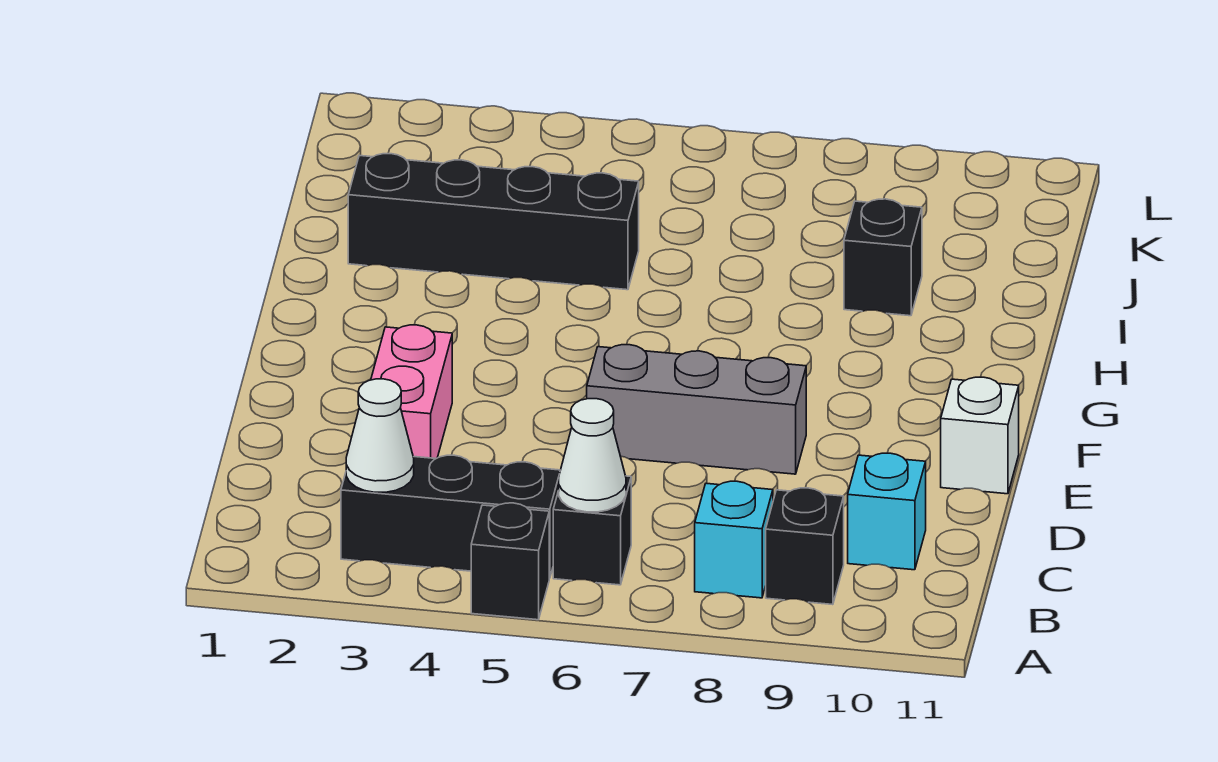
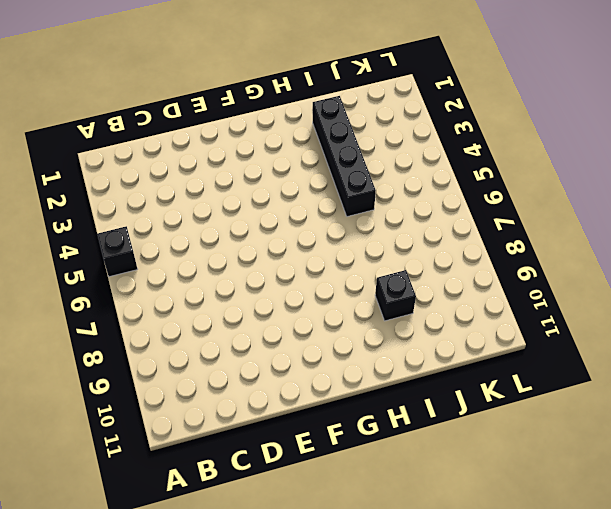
none -> black 1x3 brick [341,455,560,578]
none -> black 1x1 brick [553,476,631,585]
none -> cyan 1x1 brick [695,481,773,598]

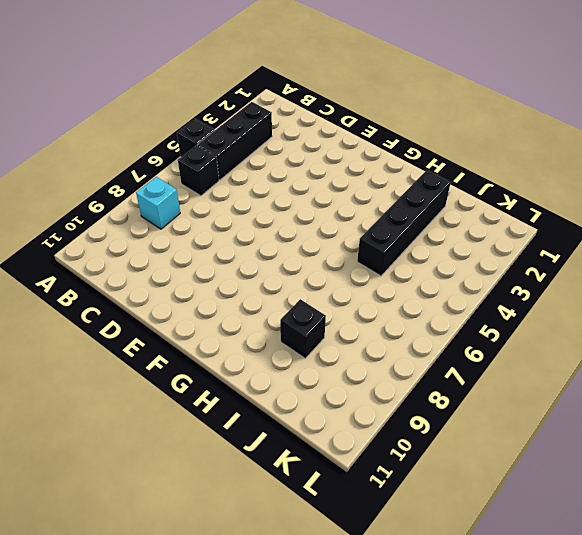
none -> black 1x1 brick [766,488,844,605]
none -> cyan 1x1 brick [848,453,926,570]
none -> pink 1x2 brick [371,325,452,459]

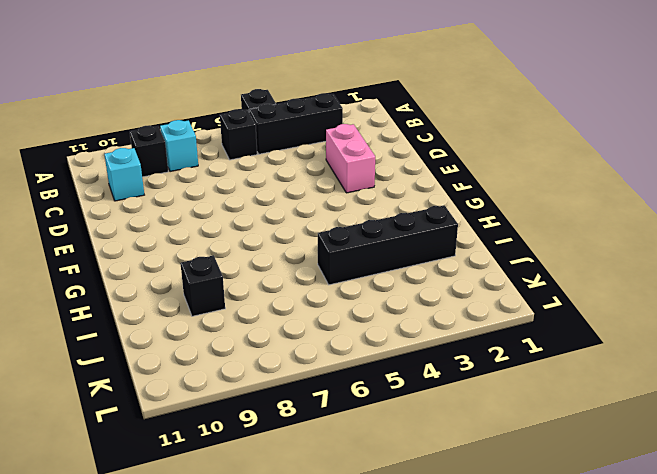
none -> grey 1x3 brick [587,345,806,474]
none -> white 1x1 brick [941,377,1019,494]
none -> white 1x1 cone [346,379,414,492]

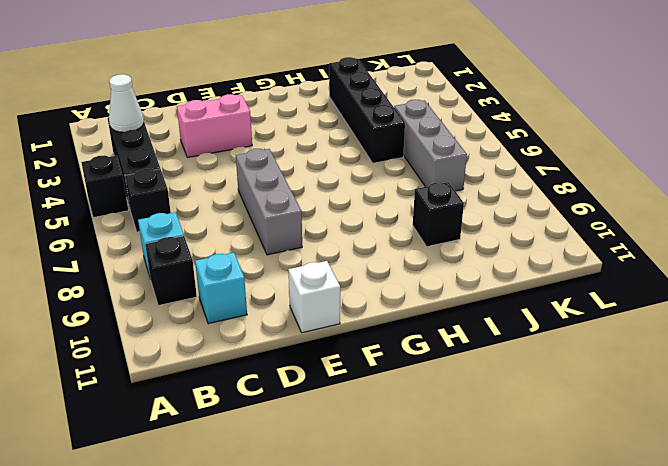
grey 1x3 brick [394,100,467,191] -> none
none -> white 1x1 cone [559,399,626,512]

